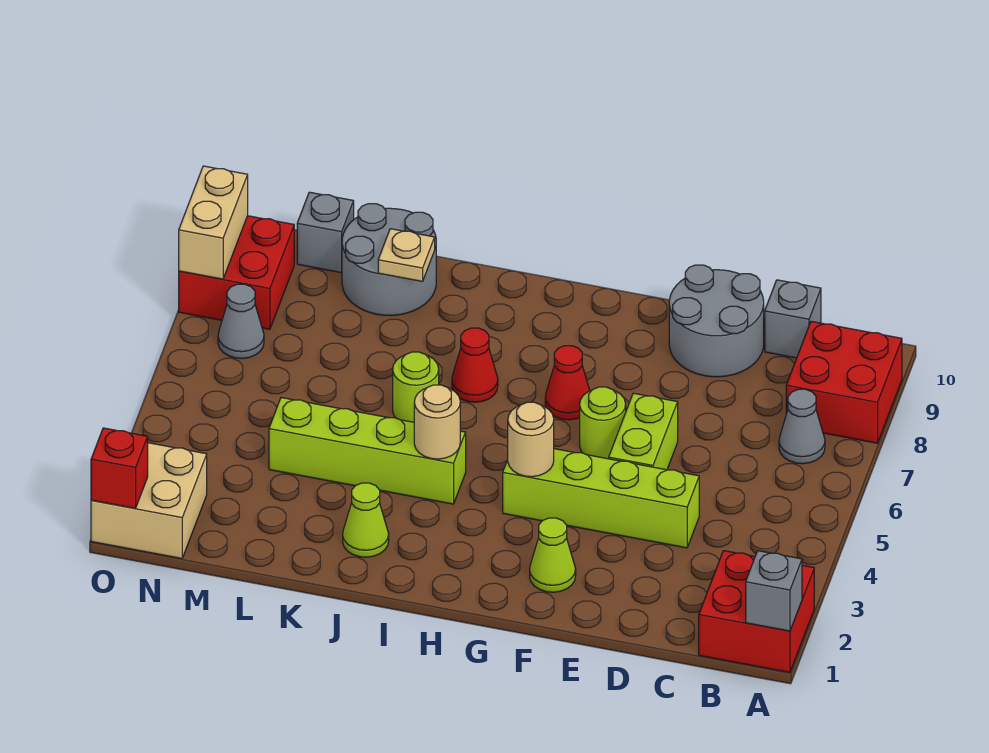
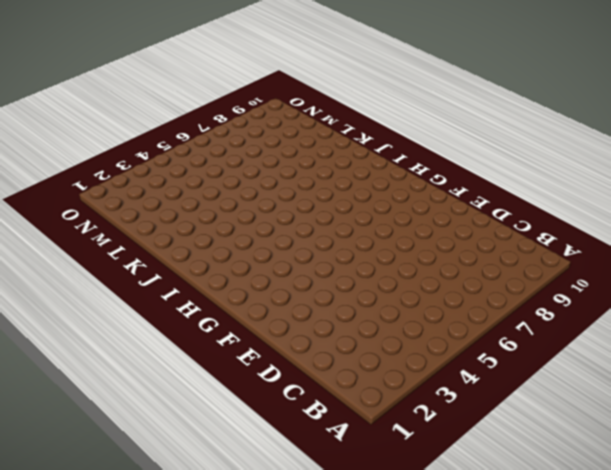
none -> red 2x2 brick [699,551,814,672]
none -> red 2x2 brick [786,321,902,443]
none -> grey 1x1 cone [779,389,825,464]

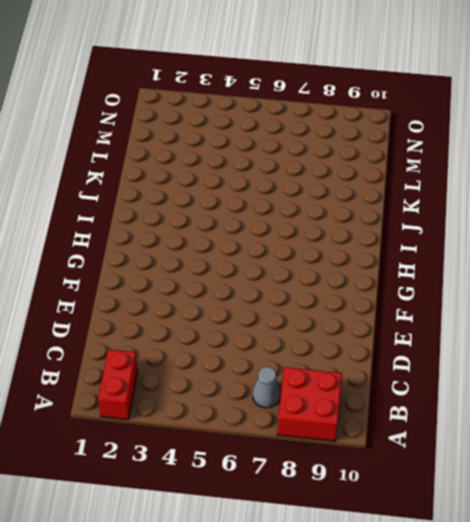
red 1x2 brick [98,349,138,420] -> red 2x2 brick [699,551,814,672]
none -> grey 1x1 brick [765,280,821,358]
none -> lime 1x4 brick [503,449,699,548]
none -> grey 2x2 round brick [669,265,764,377]

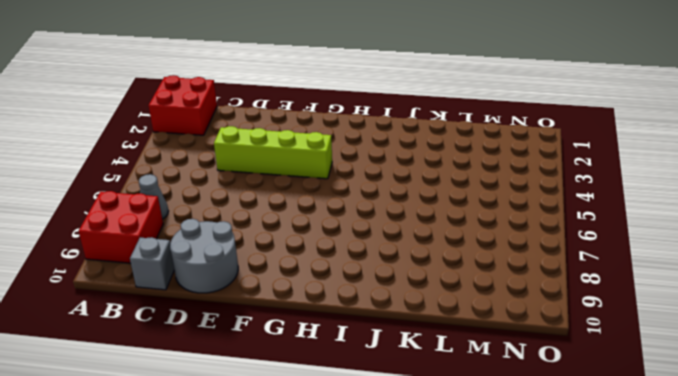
none -> lime 1x2 brick [609,393,678,470]
none -> lime 1x1 cone [530,518,576,592]
none -> lime 1x1 round brick [580,387,626,459]

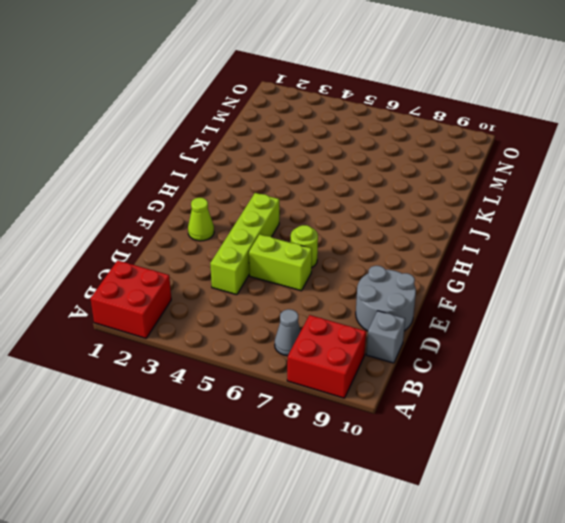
none -> red 1x1 cone [545,346,590,420]
none -> lime 1x4 brick [269,398,466,504]
none -> red 1x1 cone [452,328,498,402]

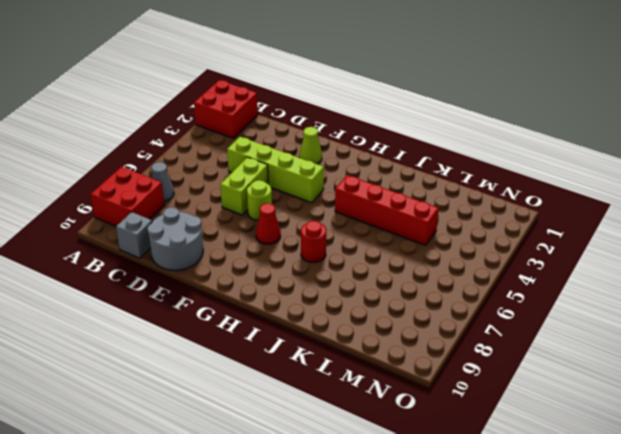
red 1x4 brick [335,175,439,245] -> lime 1x4 brick [269,398,466,504]
red 1x1 round brick [301,221,326,262] -> red 1x1 cone [452,328,498,402]
none -> lime 1x1 cone [343,483,389,557]
none -> lime 1x1 round brick [393,352,439,422]
none -> grey 2x2 round brick [342,204,436,316]

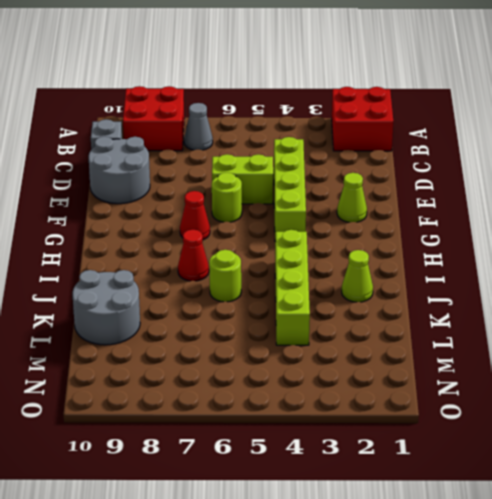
none -> grey 1x1 brick [297,192,354,273]
none -> tan 2x2 brick [91,443,207,558]
none -> grey 1x1 cone [218,284,264,359]

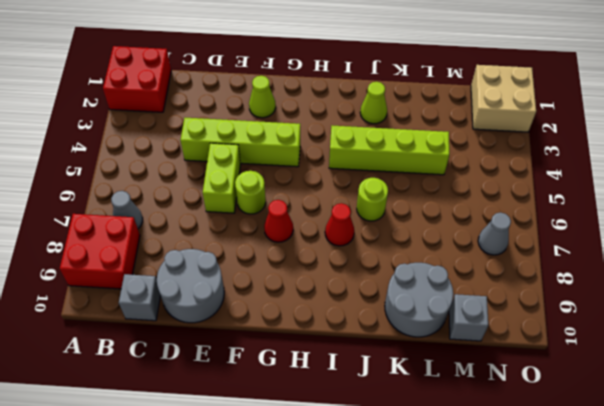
none -> red 2x2 brick [179,216,294,329]
none -> grey 1x1 brick [746,551,802,631]
none -> tan 1x1 round brick [508,402,554,477]

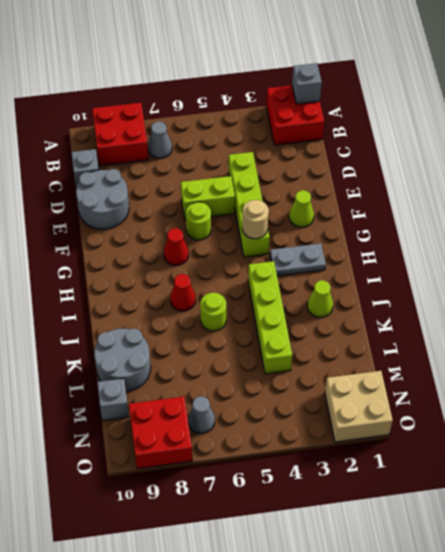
grey 1x2 plate [270,243,326,276] -> none
none -> tan 1x1 round brick [414,385,460,459]
none -> tan 1x1 plate [378,229,435,281]
none -> red 1x1 brick [91,428,148,508]

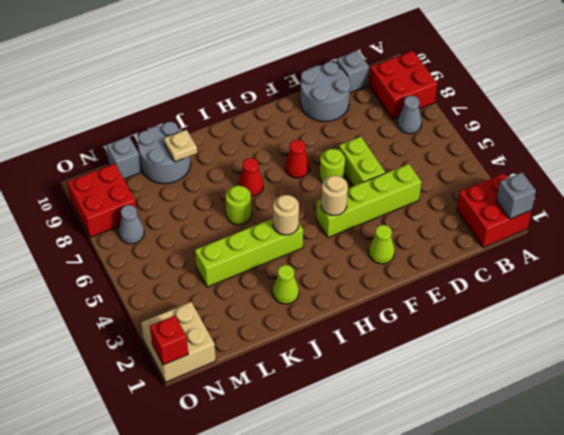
none -> tan 1x2 brick [179,166,248,279]

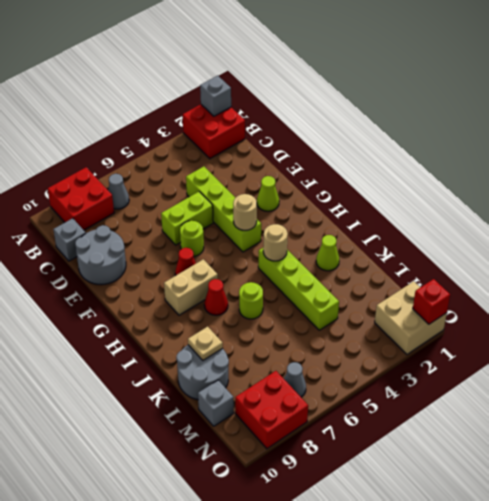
tan 1x2 brick [164,259,218,315] -> tan 1x2 brick moved to [179,166,248,279]

